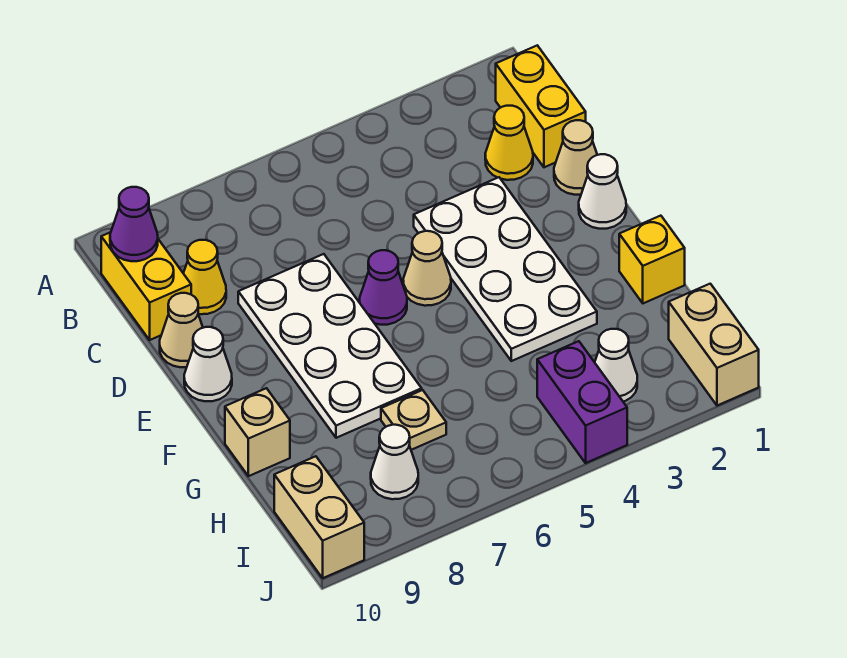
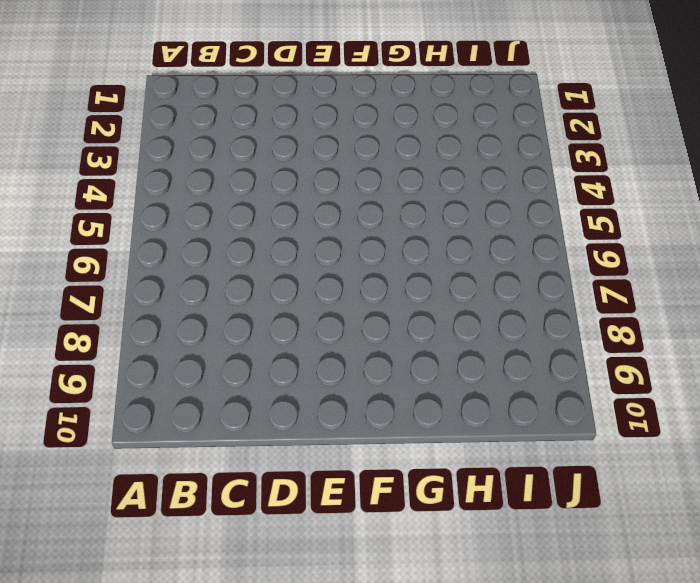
none -> yellow 1x2 brick [496,45,586,167]
none -> yellow 1x2 brick [101,232,191,340]
none -> yellow 1x1 cone [485,106,533,180]

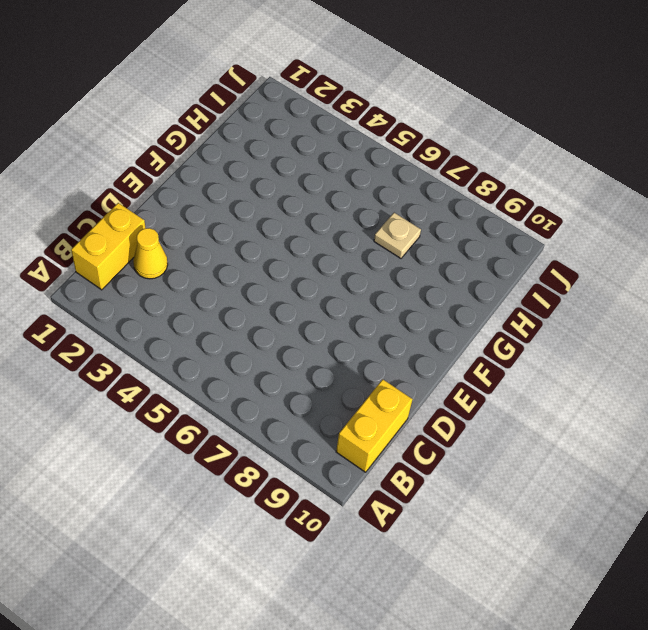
none -> yellow 1x1 cone [183,240,226,314]
none -> tan 1x1 cone [554,120,597,195]
none -> white 2x4 plate [414,177,597,361]

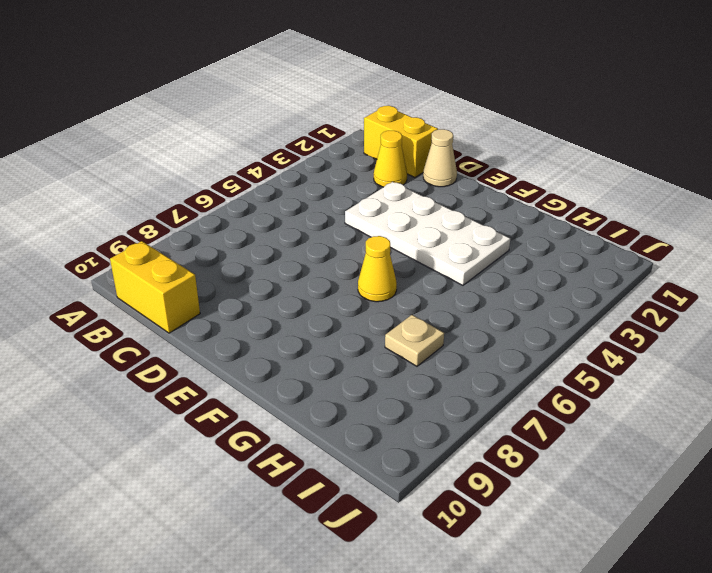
yellow 1x1 cone [358,236,397,302] -> yellow 1x1 cone moved to [183,240,226,314]
none -> white 2x4 plate [238,254,422,438]
none -> tan 1x1 cone [160,293,203,367]
none -> white 1x1 cone [579,154,626,229]

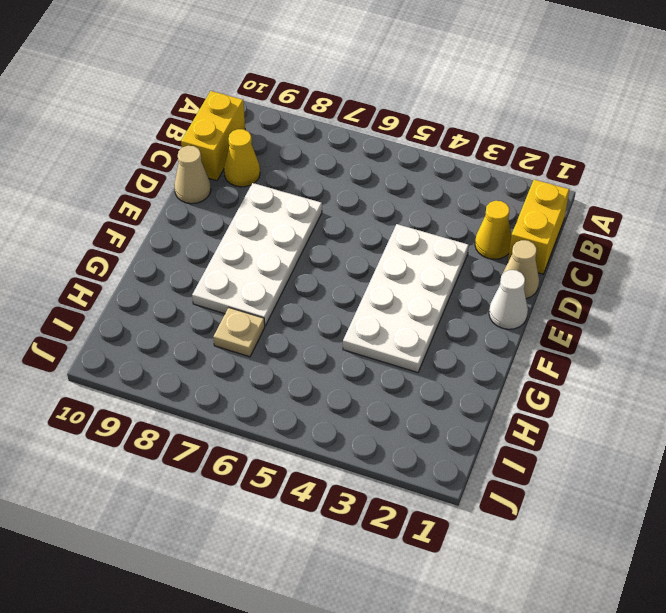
none -> tan 1x1 cone [403,231,451,306]
none -> purple 1x1 cone [360,250,407,325]
none -> white 1x1 cone [184,327,232,401]

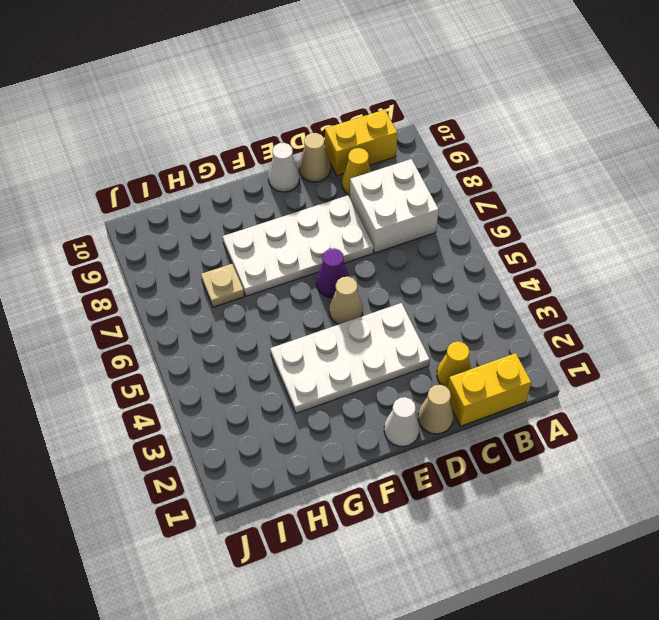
white 2x2 brick [350,159,439,253] -> none
none -> yellow 1x1 brick [619,216,685,303]
none -> tan 1x1 brick [225,388,290,476]
none -> tan 1x2 brick [669,284,759,406]

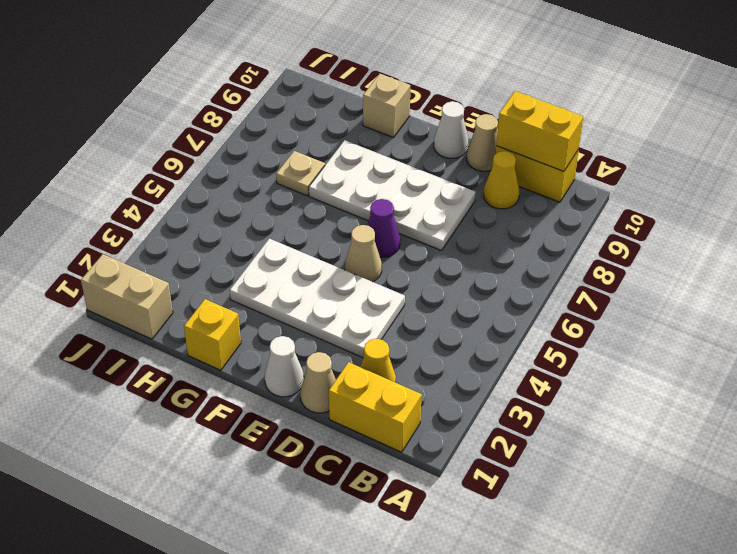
yellow 1x2 brick [496,91,583,171] -> purple 1x1 cone [110,187,158,261]
none -> white 1x1 cone [595,329,637,402]
none -> purple 1x2 brick [537,341,627,463]
none -> white 1x1 cone [371,425,418,499]

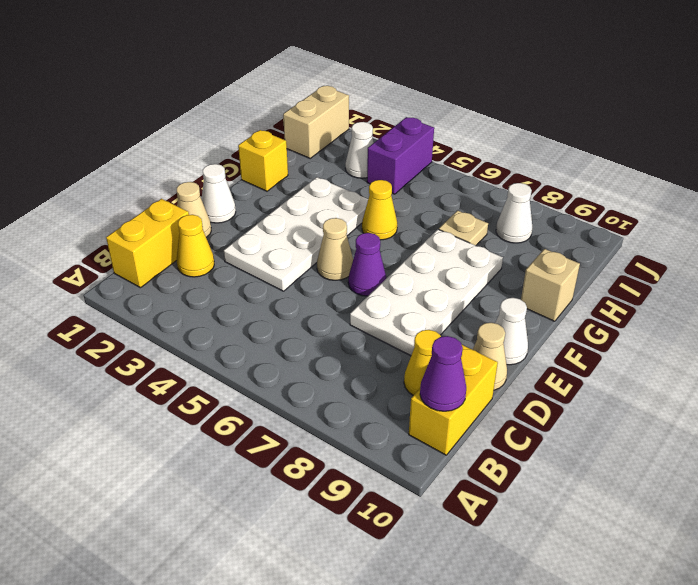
yellow 1x1 cone [362,180,397,240] -> none
none -> tan 1x2 brick [274,456,364,578]

